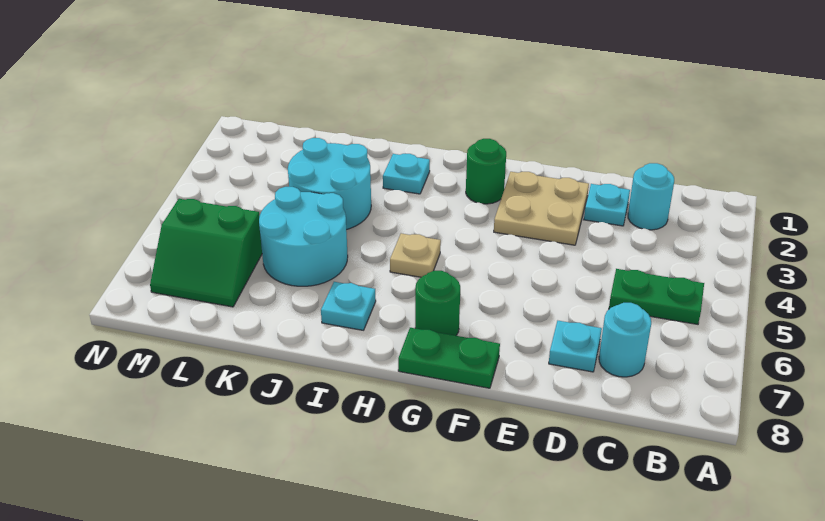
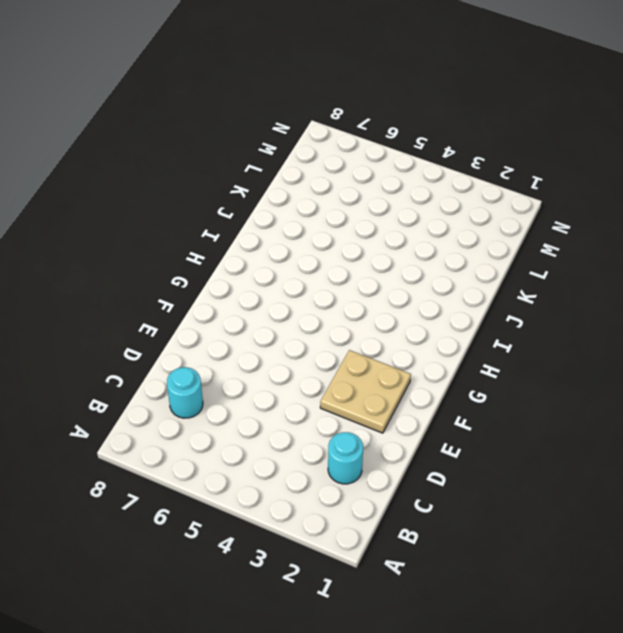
none -> green 1x2 plate [609,269,704,324]
none -> cyan 1x1 plate [584,184,630,226]
none -> cyan 1x1 plate [549,321,602,372]

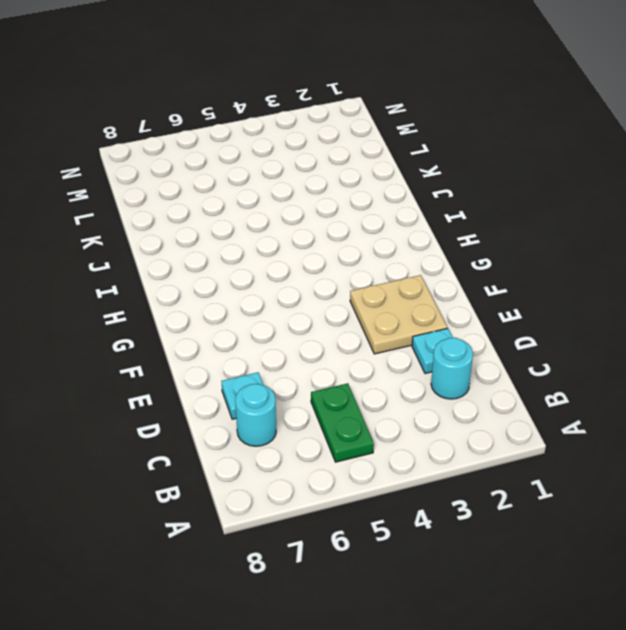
none -> green 1x2 plate [398,328,500,388]
none -> green 1x1 round brick [466,139,506,204]
none -> green 1x1 round brick [415,271,460,336]

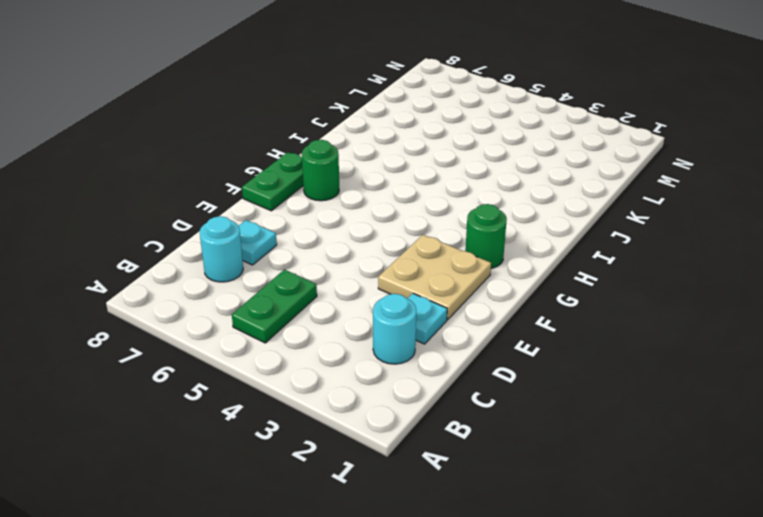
none -> tan 1x1 plate [390,233,441,277]
none -> cyan 1x1 plate [383,154,430,194]
none -> cyan 1x1 plate [321,282,376,330]

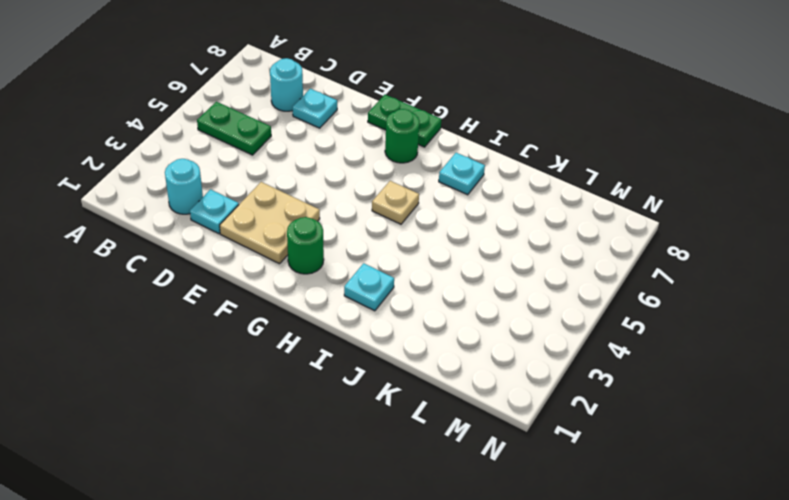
none -> cyan 2x2 round brick [288,138,371,230]
none -> cyan 2x2 round brick [259,187,348,286]
none -> green 2x2 slope [150,199,262,307]

